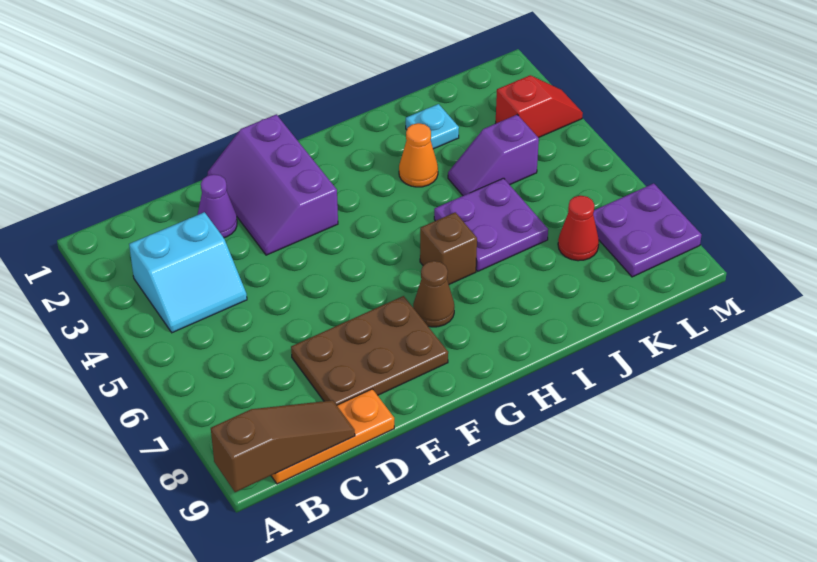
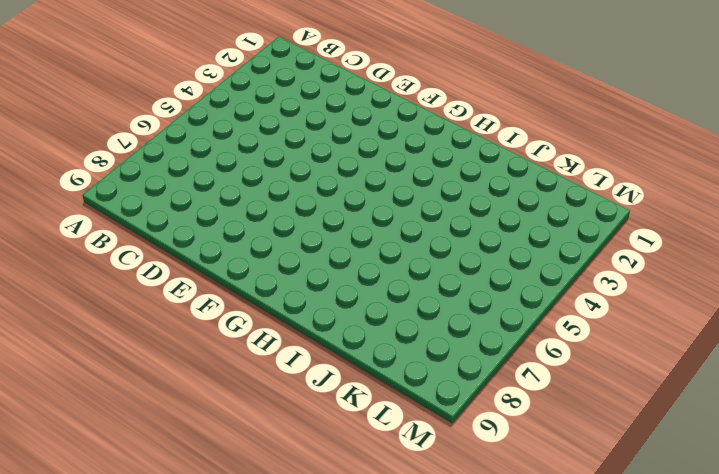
none -> cyan 2x2 slope [129,212,247,333]
none -> orange 1x3 plate [271,389,394,484]
none -> purple 1x1 cone [198,174,237,238]

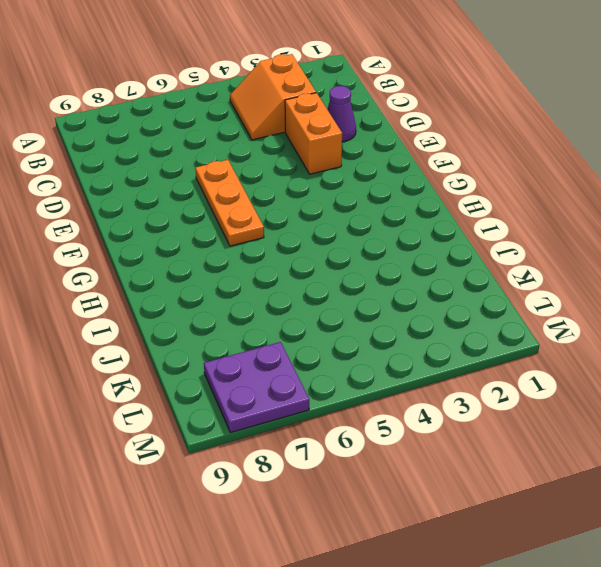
orange 2x2 slope [230,54,316,140] -> cyan 2x2 slope [129,212,247,333]
orange 1x2 brick [285,93,342,174] -> purple 2x3 slope [208,114,338,255]
orange 1x3 plate [195,160,264,246] -> orange 1x3 plate moved to [271,389,394,484]
none -> brown 2x3 plate [291,296,448,405]
none -> brown 1x1 cone [413,261,454,327]
none -> brown 1x1 brick [420,212,477,284]

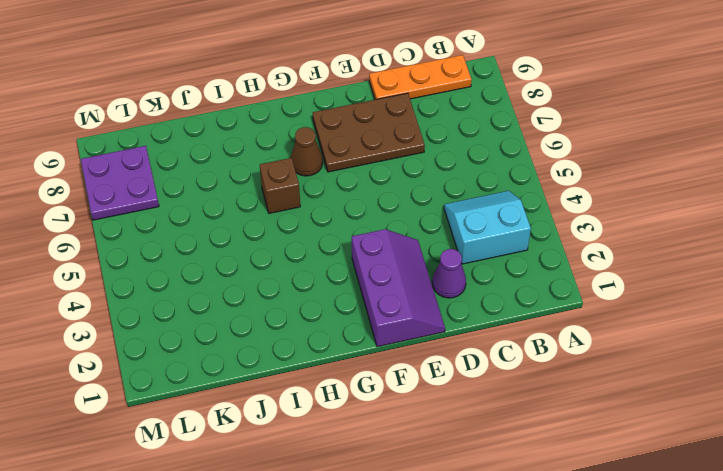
none -> orange 1x1 cone [399,123,438,187]
none -> purple 2x2 plate [434,178,548,271]
none -> cyan 1x1 plate [406,104,459,149]

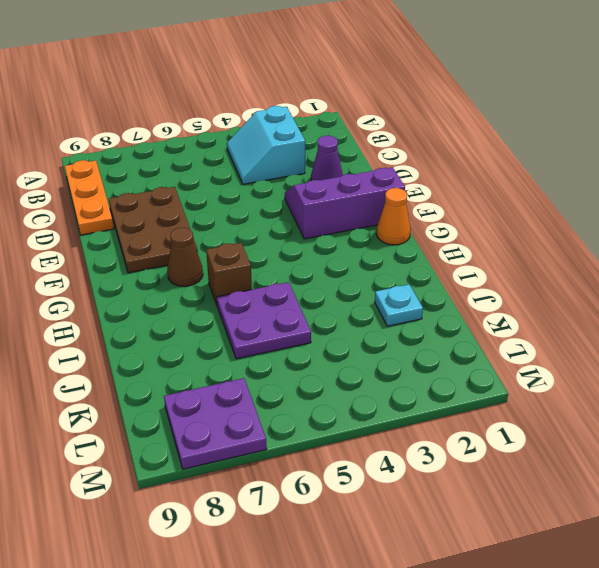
orange 1x1 cone [376,188,411,245] -> orange 1x1 cone moved to [399,123,438,187]
none -> purple 1x2 slope [448,115,539,196]
none -> red 1x1 cone [558,196,599,261]
none -> red 1x2 slope [496,75,583,138]

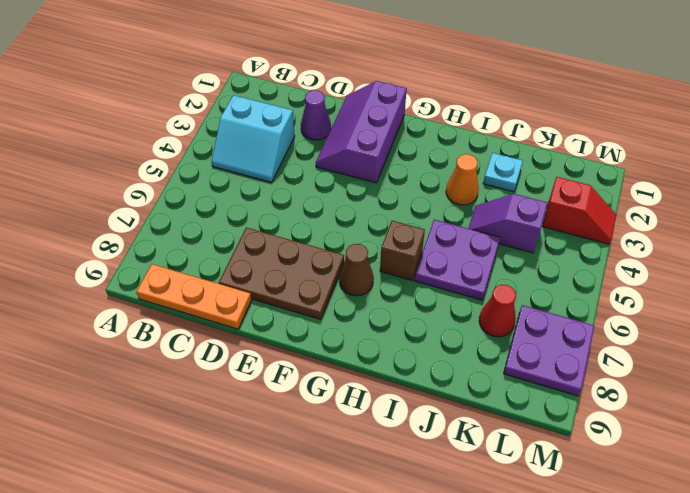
none -> brown 1x3 slope [211,400,355,492]

